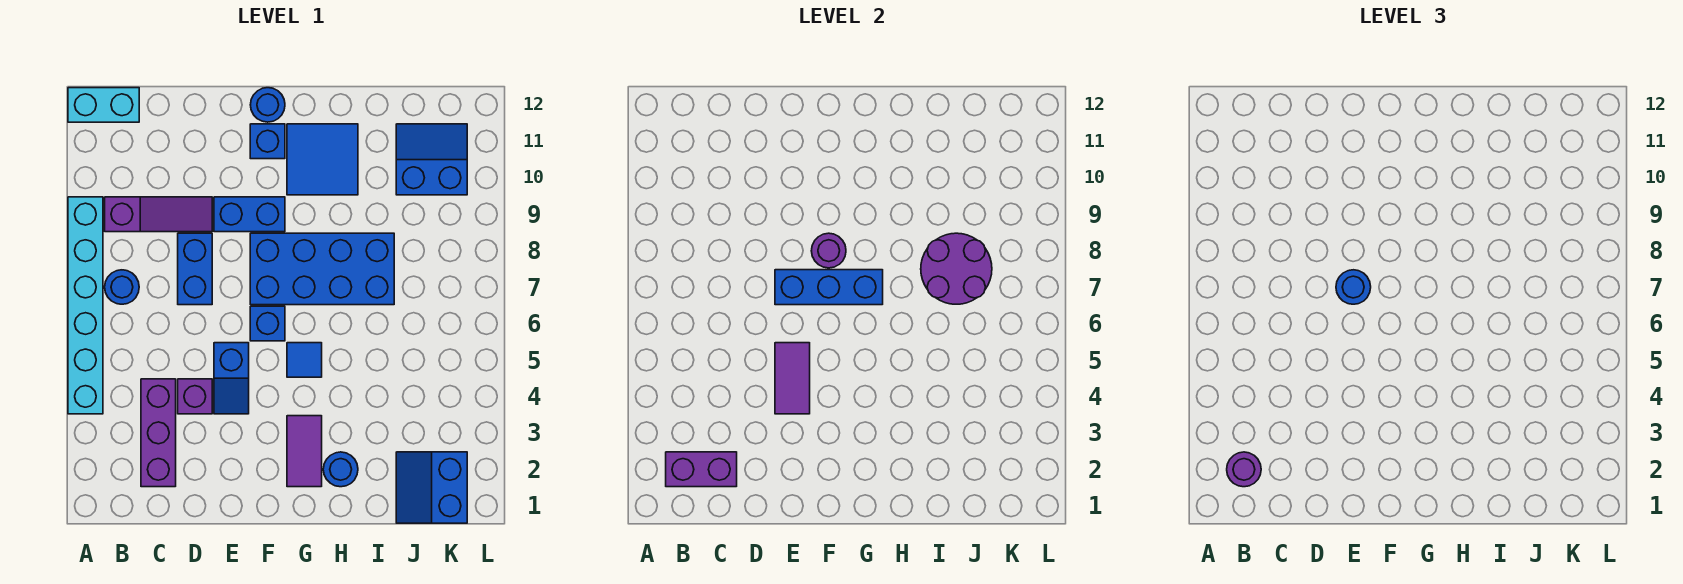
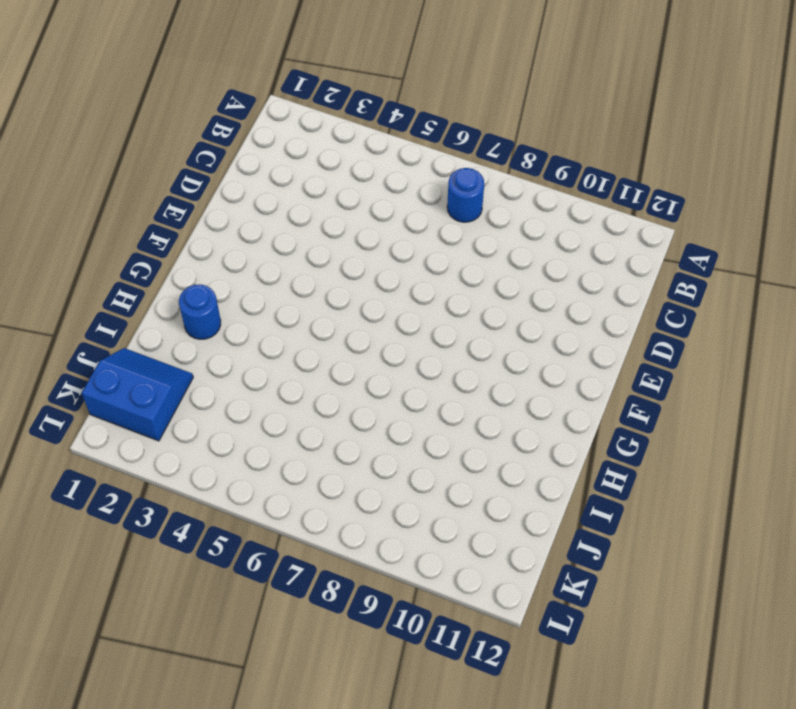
none -> cyan 1x6 brick [68,197,103,414]
none -> cyan 1x2 brick [68,88,139,122]
none -> purple 1x3 slope [105,197,212,232]

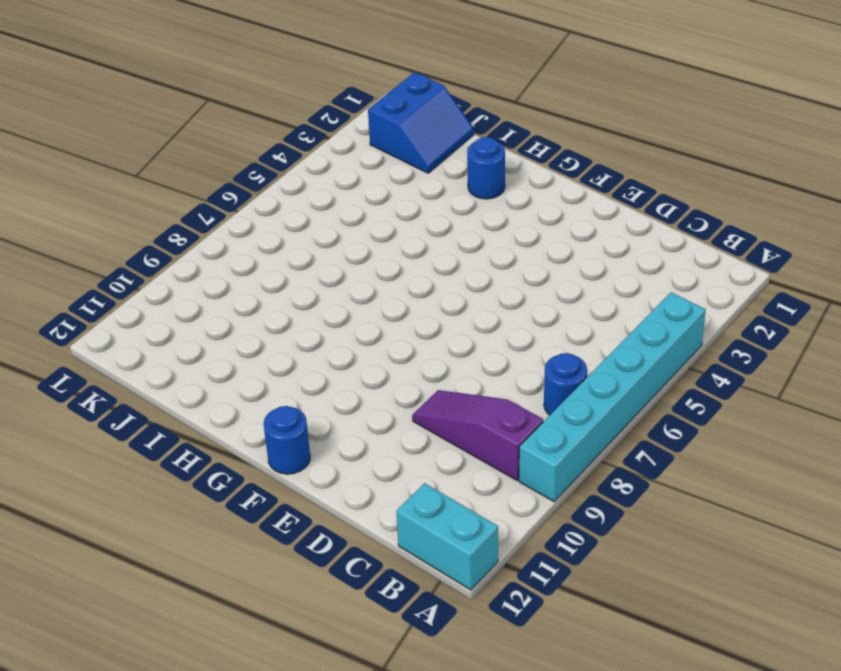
none -> purple 1x3 brick [141,379,176,487]
none -> purple 1x1 brick [178,379,212,414]
none -> blue 1x2 brick [178,233,212,305]

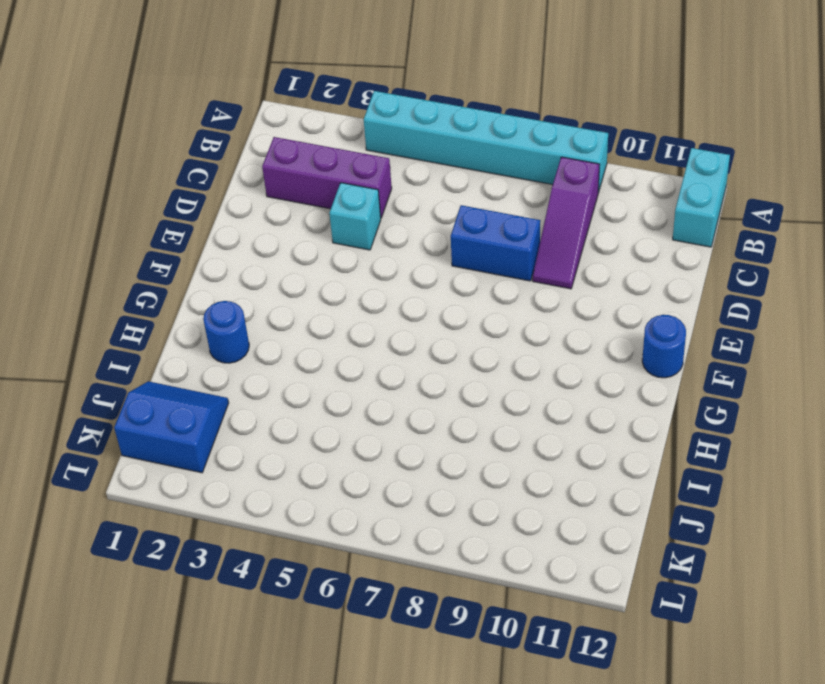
cyan 1x1 brick [329,183,381,250] -> purple 1x1 brick [178,379,212,414]
none -> blue 1x1 round brick [105,270,139,304]
none -> blue 1x2 slope [214,343,249,414]
none -> blue 1x2 brick [214,197,285,232]

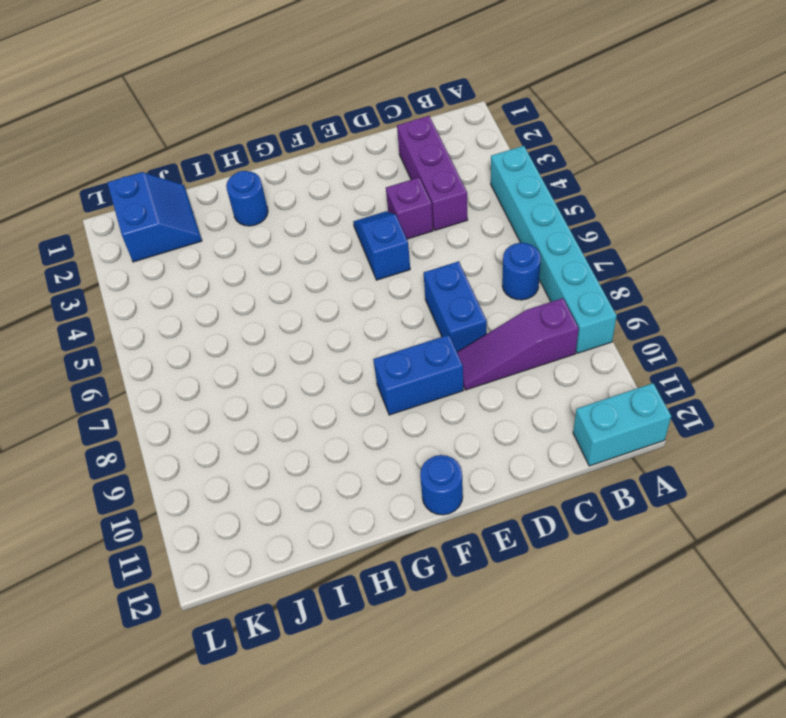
none -> blue 1x1 brick [250,306,285,341]
none -> blue 2x4 brick [250,233,394,305]
none -> blue 1x1 brick [250,124,285,159]

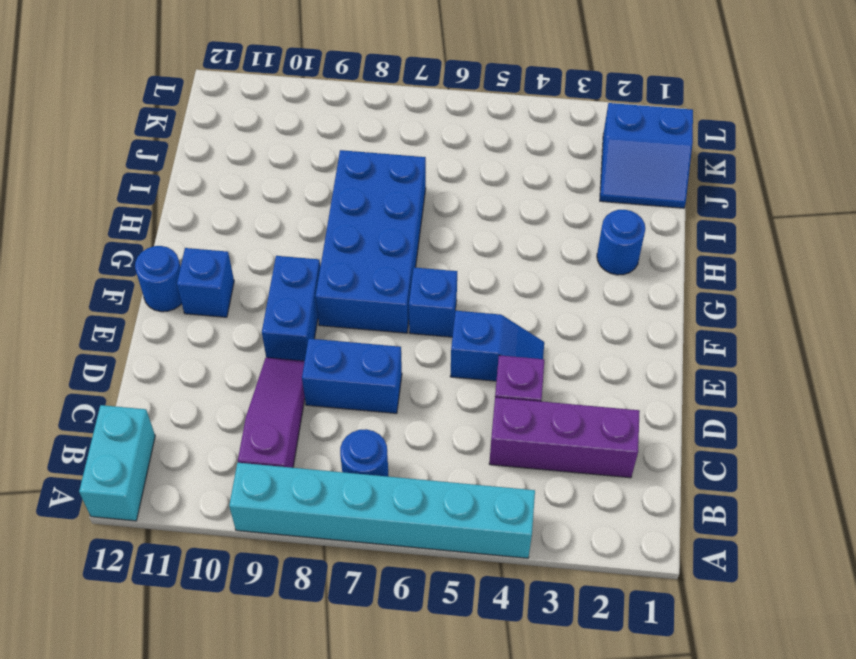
none -> purple 1x2 tile [287,416,322,487]
none -> blue 1x1 tile [287,343,322,377]
none -> blue 2x2 tile [287,124,358,195]

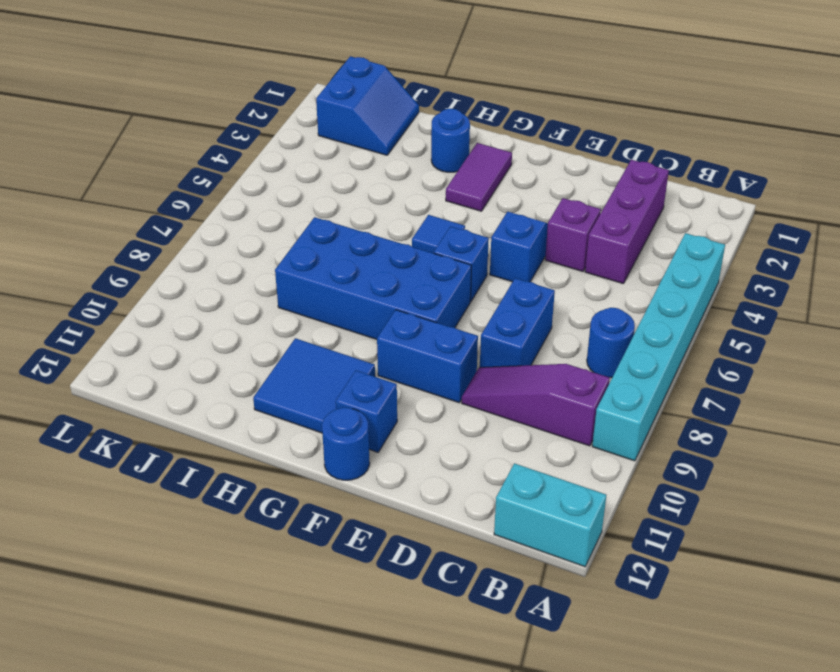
none -> blue 2x2 slope [396,124,467,195]
none -> purple 1x2 brick [666,452,737,487]
none -> purple 1x2 tile [775,343,810,414]

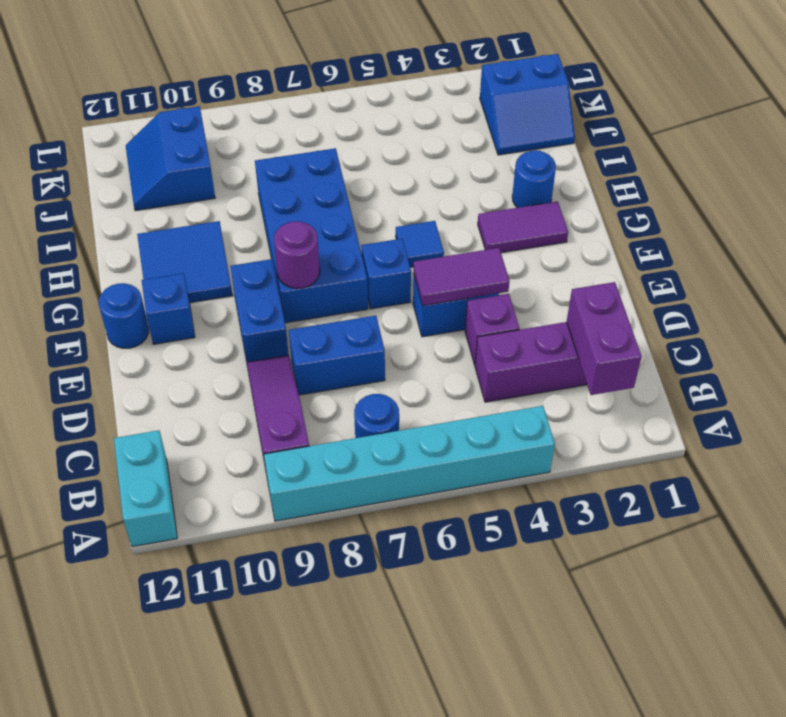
none -> blue 1x3 brick [775,270,883,305]
none -> purple 2x2 round brick [921,233,992,304]
none -> purple 1x1 round brick [1227,452,1261,487]

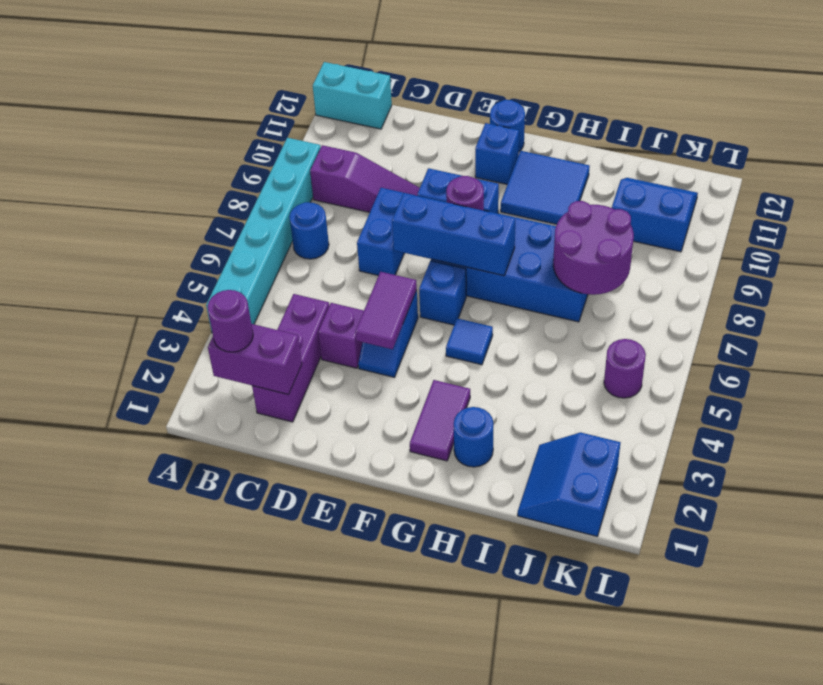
purple 1x1 round brick [604,339,646,398] -> none
none -> blue 1x1 round brick [1336,270,1371,304]

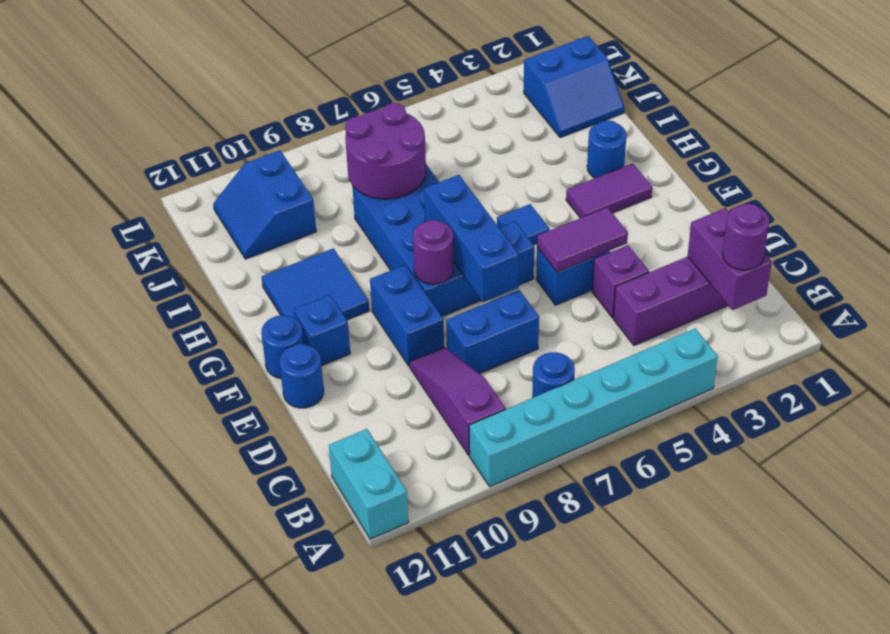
blue 1x1 round brick [279,344,324,408] -> blue 1x1 round brick moved to [1336,270,1371,304]

